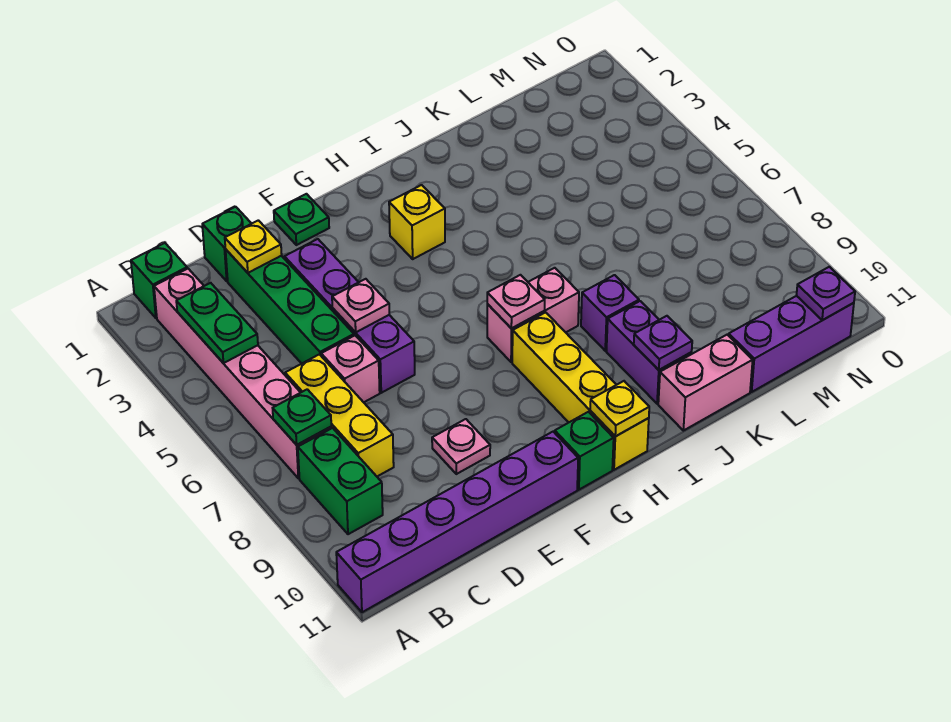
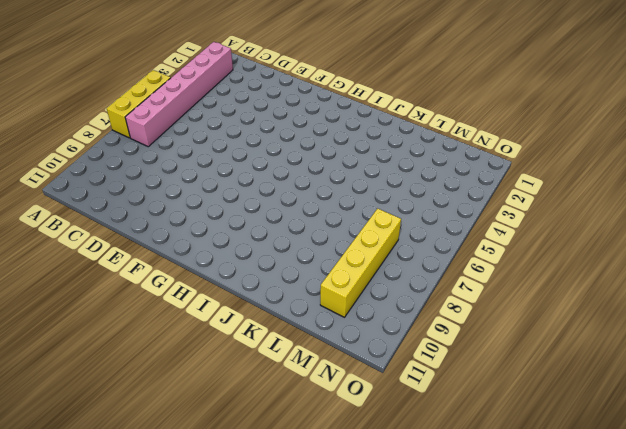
yellow 1x3 brick [107,70,171,138] -> yellow 1x3 brick moved to [285,354,394,476]
yellow 1x4 brick [320,208,401,317] -> yellow 1x4 brick moved to [512,312,649,470]
none -> purple 1x6 brick [336,432,578,612]
none -> green 1x1 brick [131,243,187,318]
none -> green 1x2 brick [298,428,383,534]

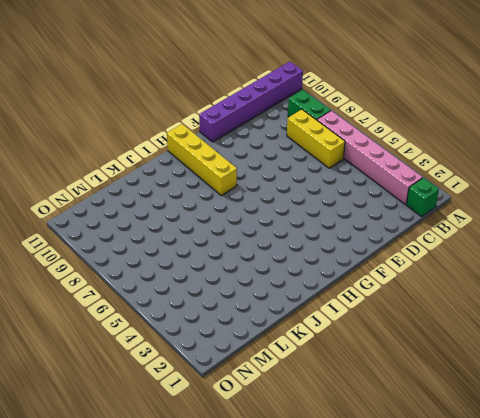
none -> green 1x1 brick [202,207,252,281]
none -> green 1x4 brick [226,250,354,364]
none -> pink 1x1 brick [321,336,380,402]

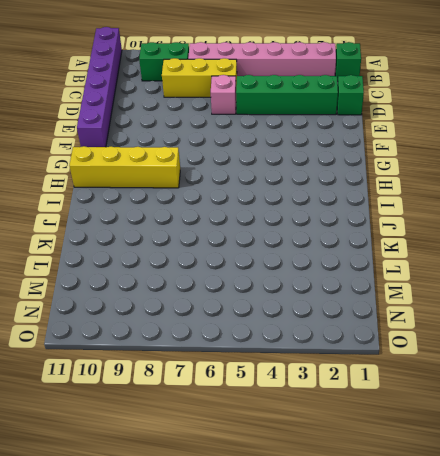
none -> purple 1x4 brick [285,239,415,393]
none -> pink 1x1 plate [432,419,490,474]
none -> green 1x1 plate [274,194,329,245]

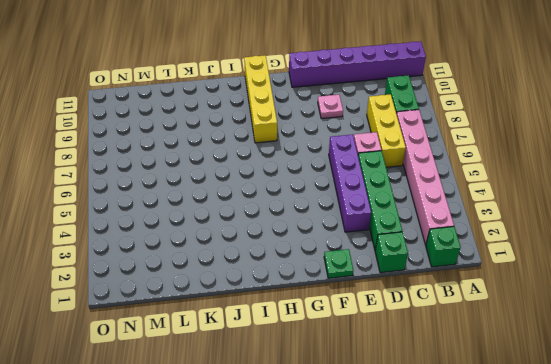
none -> green 1x1 brick [555,412,614,490]
none -> yellow 1x1 brick [389,185,445,259]
none -> pink 1x2 brick [487,268,579,362]

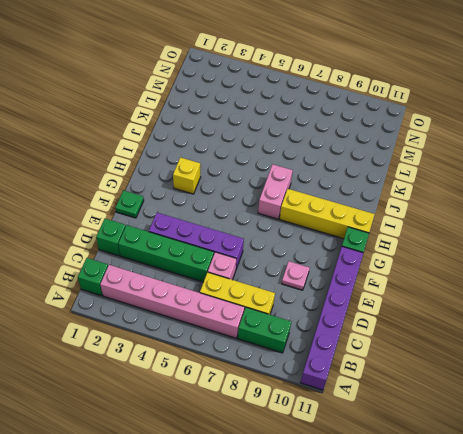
none -> purple 1x1 brick [581,275,639,351]
none -> purple 1x2 brick [606,301,692,404]
none -> pink 1x2 brick [658,335,753,431]

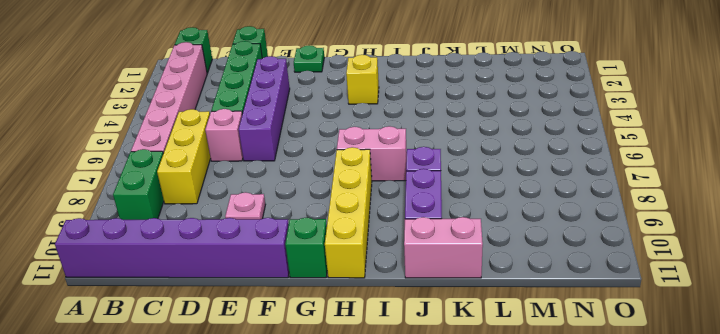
none -> purple 1x3 brick [729,296,854,392]
none -> green 1x2 plate [176,283,258,363]
none -> green 1x1 plate [273,389,331,445]

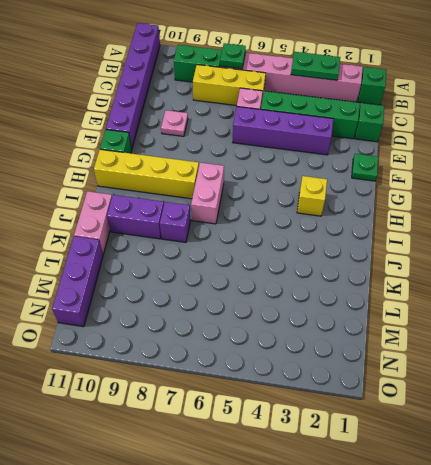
none -> yellow 1x1 plate [225,220,282,273]
none -> pink 1x1 plate [332,279,389,332]
none -> pink 1x1 plate [487,275,545,329]

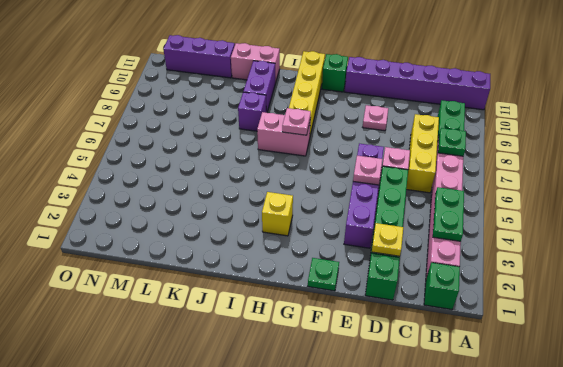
none -> yellow 1x1 plate [590,381,649,436]
none -> purple 1x1 plate [634,316,692,370]
none -> purple 1x1 plate [796,267,855,320]

